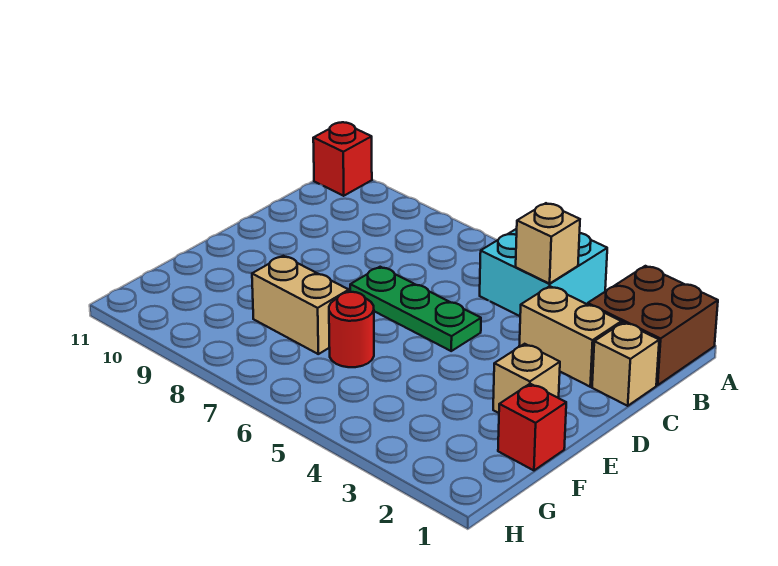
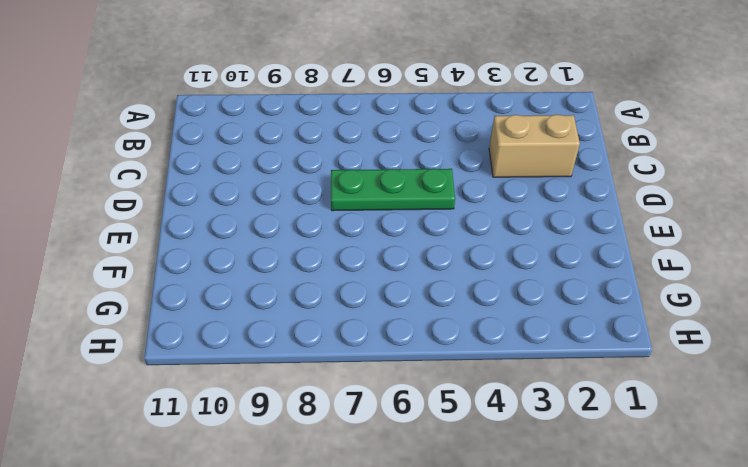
none -> brown 2x2 brick [588,266,718,385]
none -> cyan 2x2 brick [480,229,607,316]

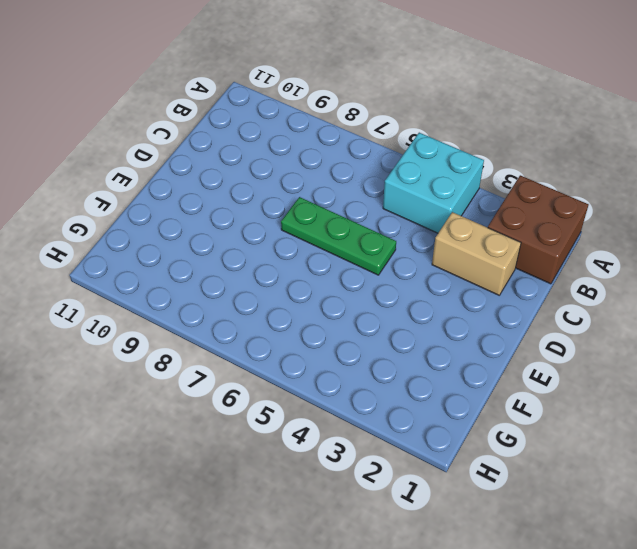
none -> red 1x1 brick [313,122,372,196]
none -> tan 1x1 brick [592,322,659,406]

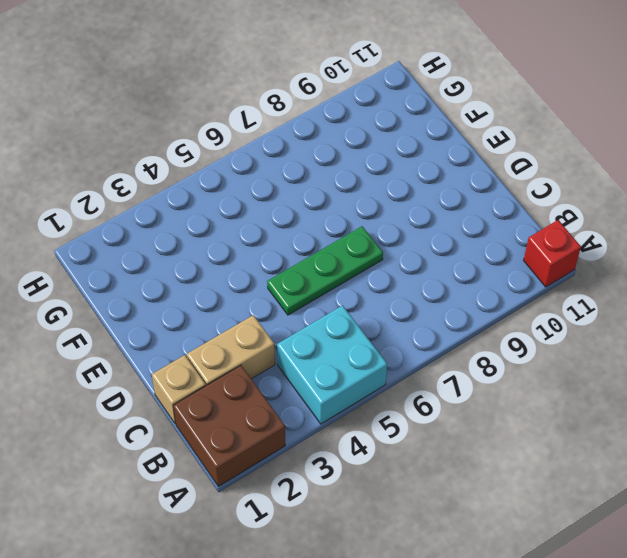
none -> tan 1x1 brick [493,344,560,413]
none -> red 1x1 brick [498,384,566,470]

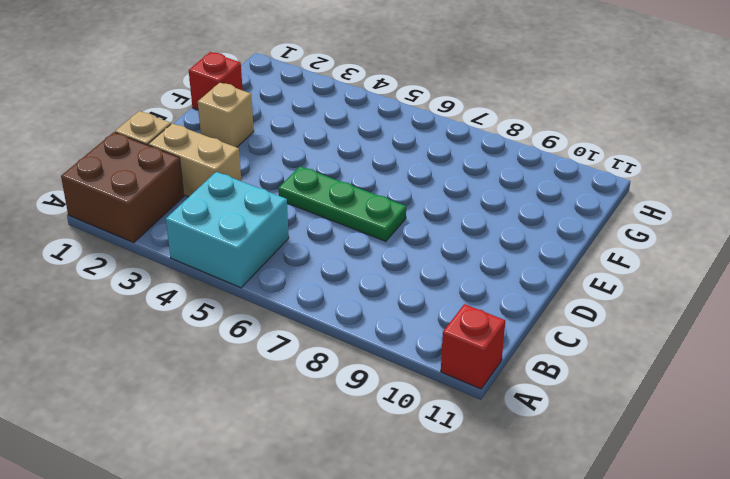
none -> red 1x1 round brick [329,292,374,367]
none -> tan 1x2 brick [252,256,349,354]

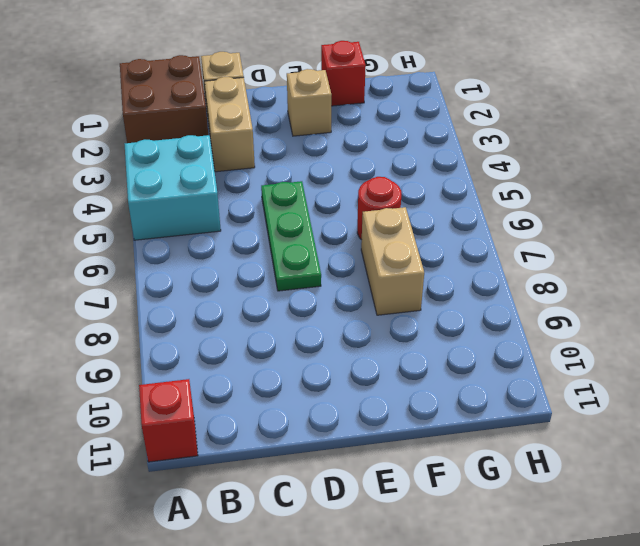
none -> tan 1x1 brick [516,203,580,284]

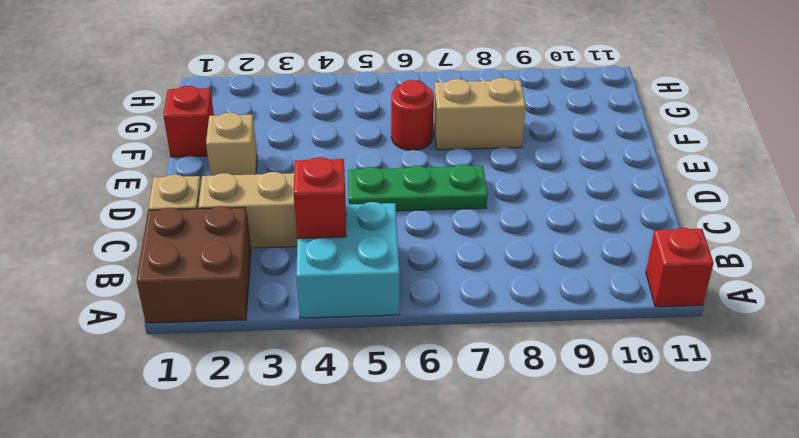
red 1x1 brick [294,157,346,239] -> tan 1x1 brick [516,203,580,284]

